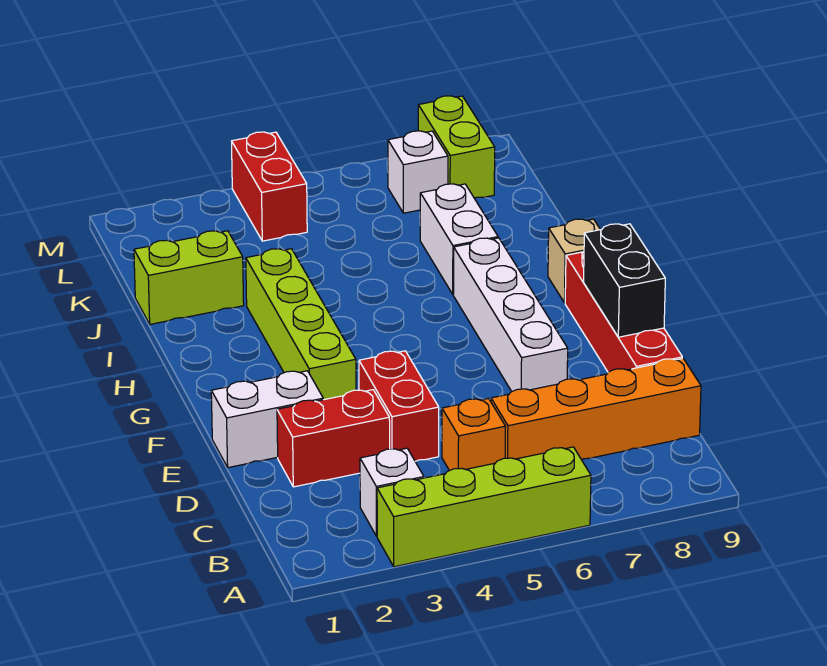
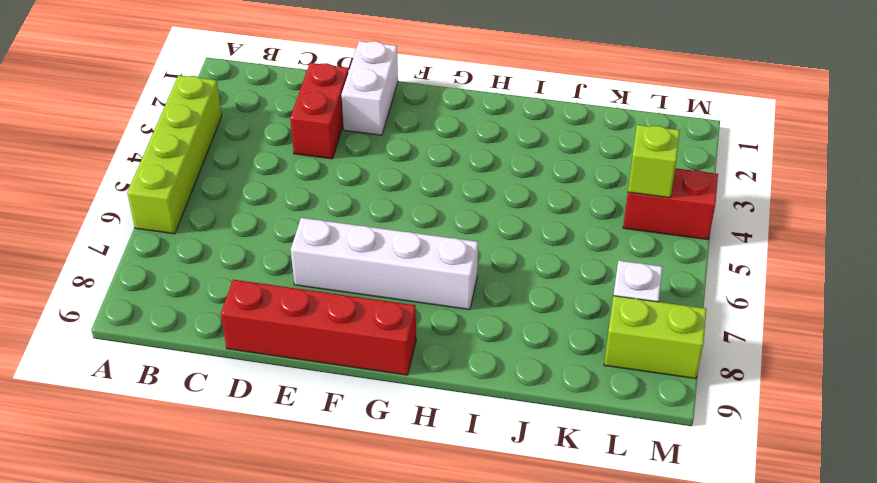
lime 1x1 brick [628,125,680,198] -> none
none -> white 1x1 brick [360,448,424,536]
none -> orange 1x1 brick [442,399,506,471]
none -> orange 1x4 brick [491,358,701,460]

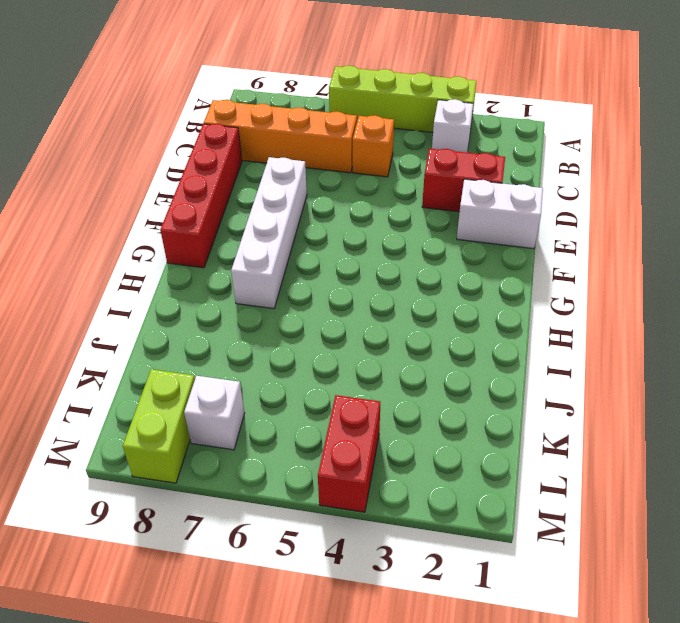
none -> red 1x2 brick [359,351,439,461]
none -> lime 1x4 brick [246,249,356,400]
none -> tan 1x1 brick [548,219,600,303]

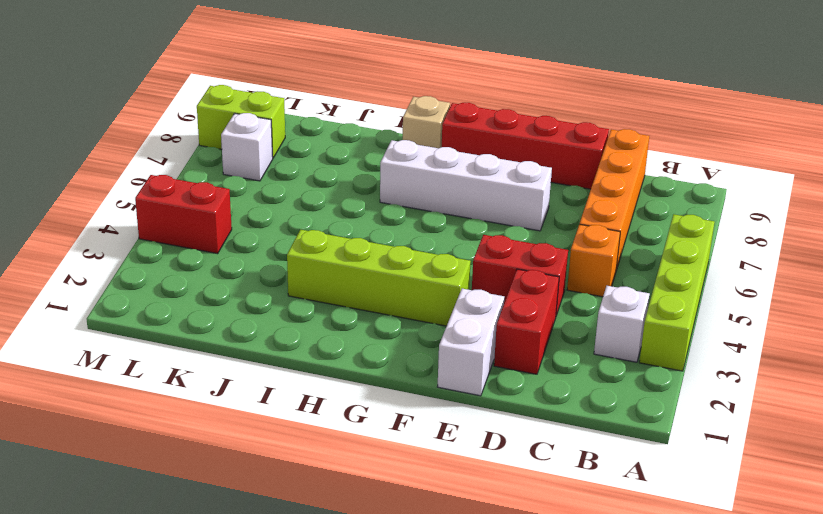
none -> white 1x2 brick [420,184,498,294]
none -> lime 1x2 brick [134,231,244,324]
none -> black 1x2 brick [584,224,665,337]

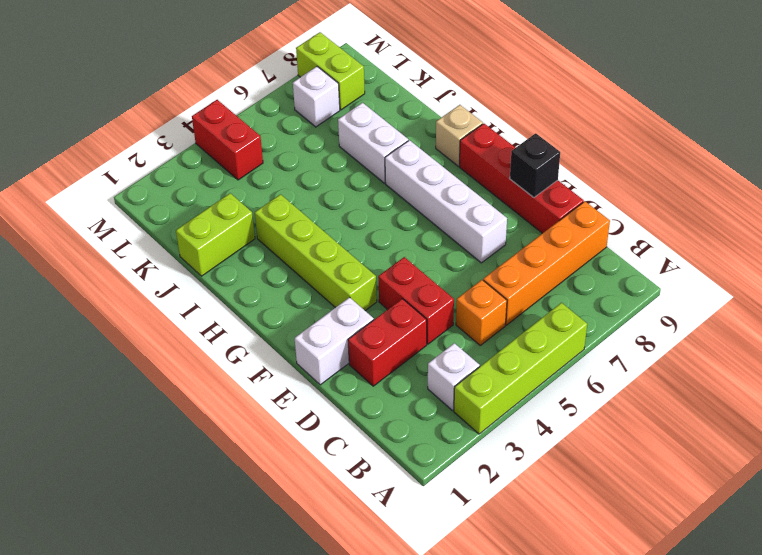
black 1x1 brick [510,133,560,198] -> black 1x2 brick [584,224,665,337]

